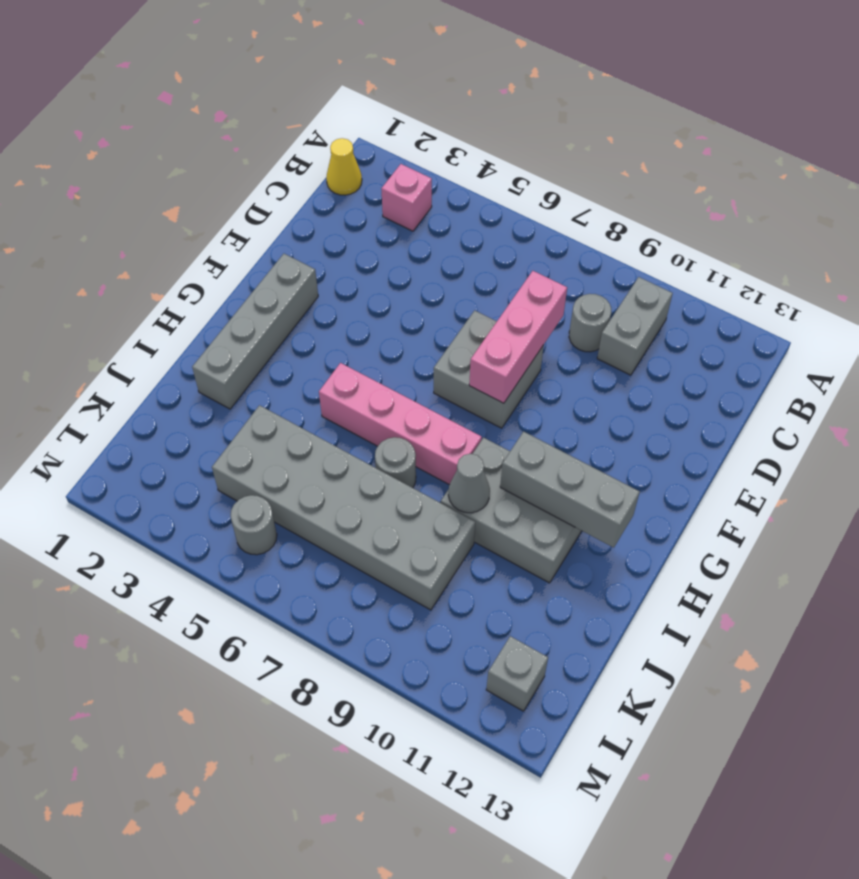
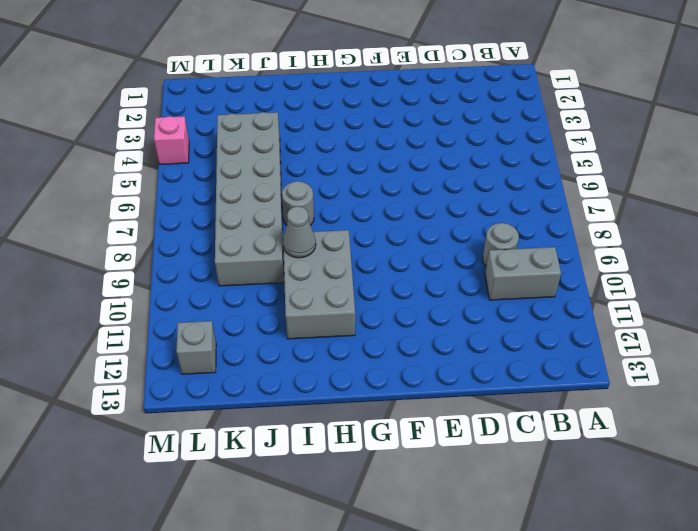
pink 1x1 brick [154,116,189,164] -> pink 1x1 brick moved to [381,164,432,231]
none -> yellow 1x1 cone [326,138,362,195]
none -> grey 2x2 brick [434,310,544,428]
none -> grey 1x4 brick [192,254,318,409]

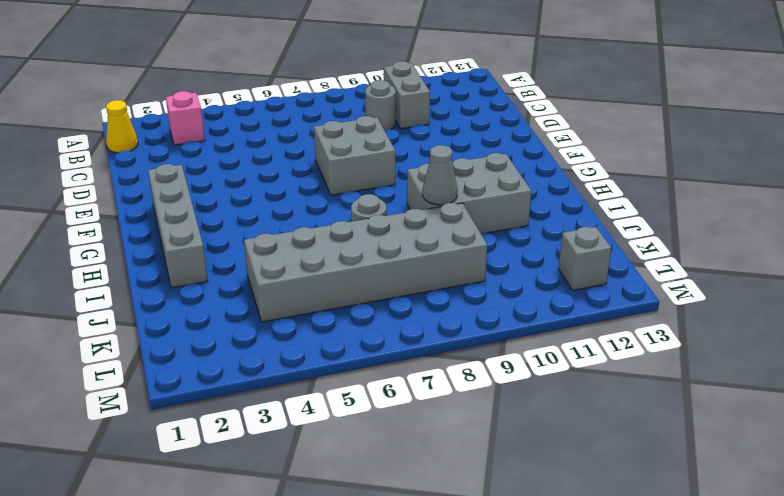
none -> pink 1x4 brick [319,363,482,485]
none -> grey 1x1 round brick [230,495,277,555]
none -> pink 1x3 brick [469,271,567,403]

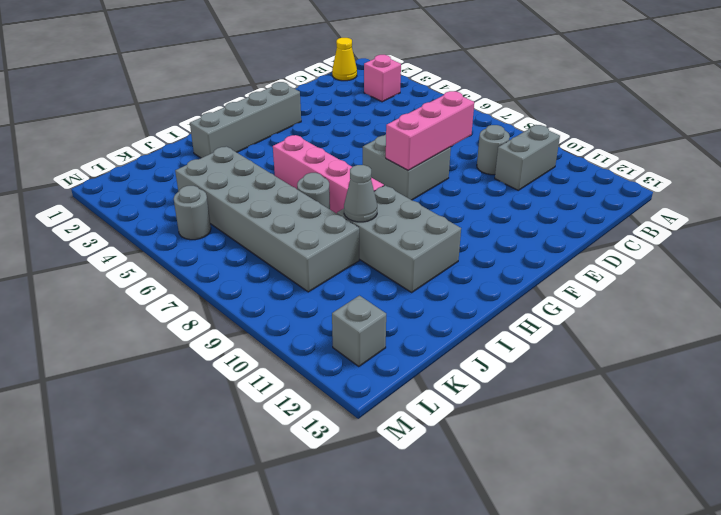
none -> grey 1x3 brick [500,432,640,548]

